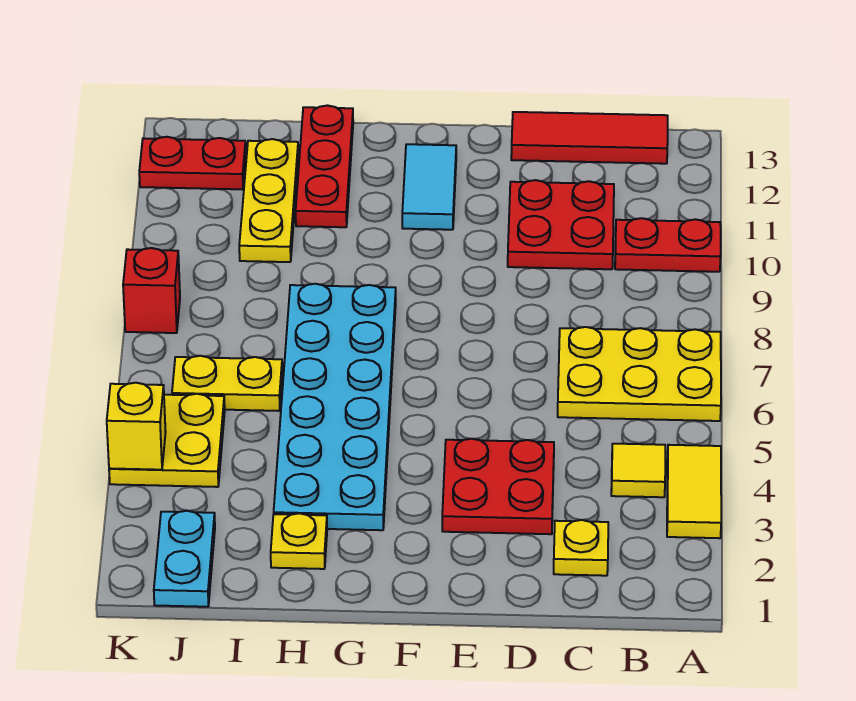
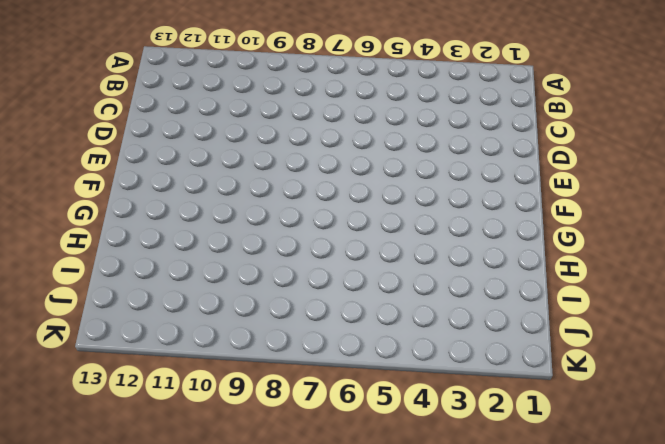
none -> yellow 1x2 tile [667,445,721,538]
none -> yellow 2x3 plate [558,327,721,421]
none -> red 1x2 plate [615,218,721,272]

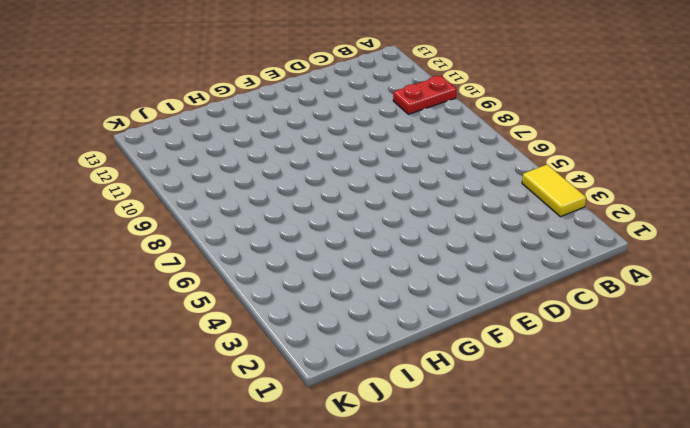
none -> yellow 2x3 plate [558,327,721,421]
none -> yellow 1x1 tile [611,444,665,497]
none -> red 1x3 tile [511,112,668,164]

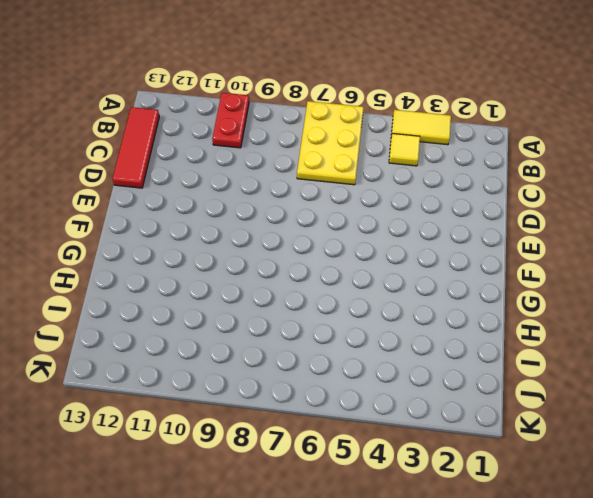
none -> yellow 1x1 plate [554,520,608,576]
none -> red 2x2 plate [508,180,614,269]
none -> red 2x2 plate [442,439,554,534]

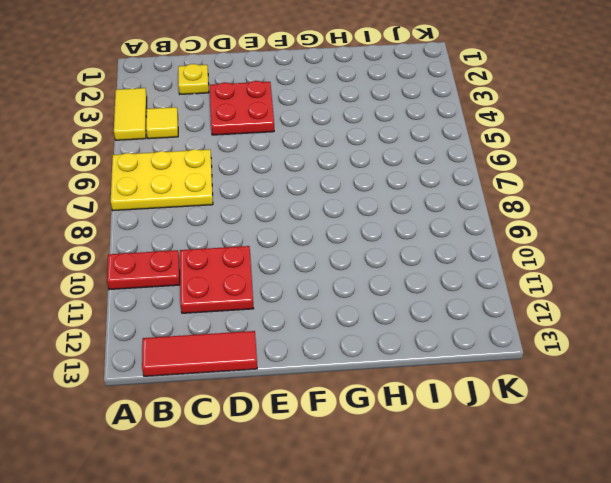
none -> cyan 1x2 tile [402,144,456,230]
none -> cyan 2x6 plate [274,284,396,530]
none -> yellow 1x1 plate [271,513,327,569]

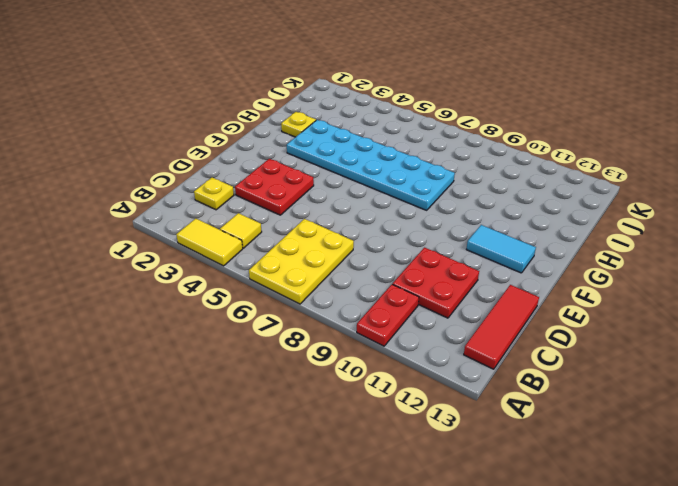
none -> red 1x3 plate [296,106,353,227]
none -> yellow 1x2 plate [172,356,282,411]
none -> yellow 1x3 plate [239,139,298,262]

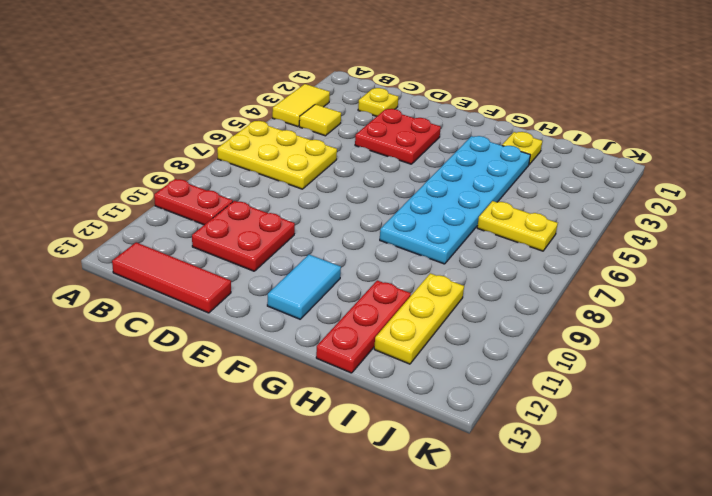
none -> cyan 1x2 plate [154,511,215,607]
none -> yellow 2x2 plate [109,394,225,487]
none -> red 1x2 plate [139,137,246,189]

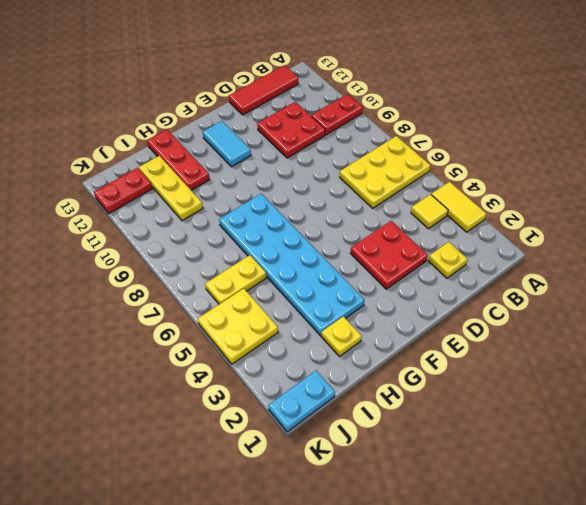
cyan 1x2 plate [269,371,335,432] -> cyan 1x2 plate turned to [154,511,215,607]
none -> red 1x1 brick [123,248,180,333]
none -> yellow 1x1 brick [107,383,166,470]

